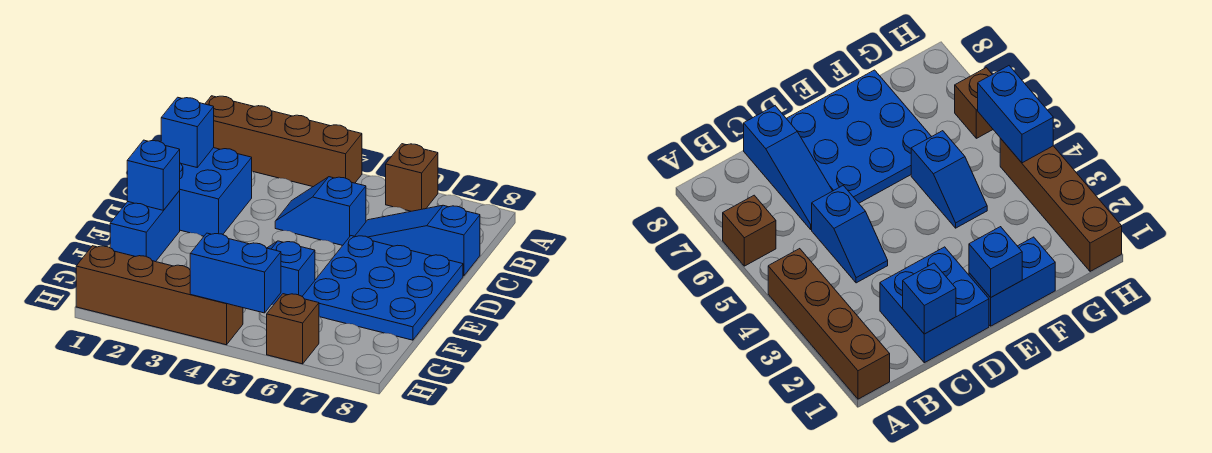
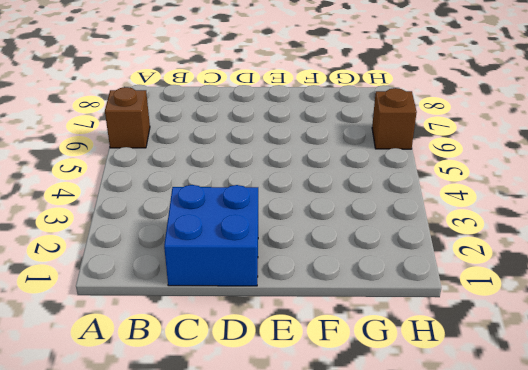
none -> brown 1x4 brick [205,96,362,187]
none -> blue 1x2 slope [275,177,366,245]
none -> blue 1x3 slope [355,205,480,276]

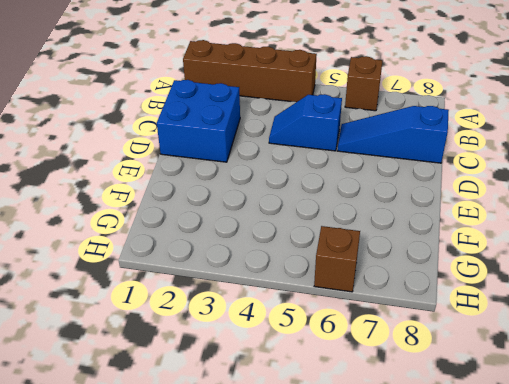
none -> blue 3x3 plate [302,236,463,340]
none -> blue 1x2 brick [110,191,180,262]
none -> blue 1x2 slope [268,241,315,305]

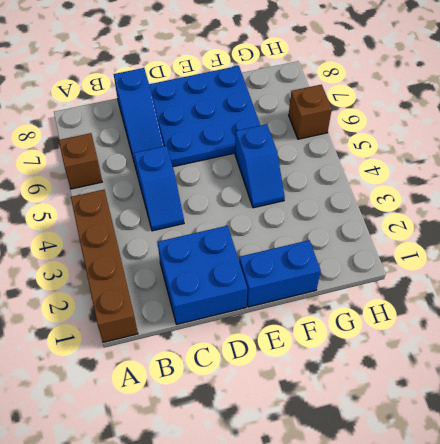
none -> brown 1x4 brick [76,246,243,345]
none -> blue 1x1 brick [161,97,214,167]
none -> blue 1x1 brick [127,140,180,210]

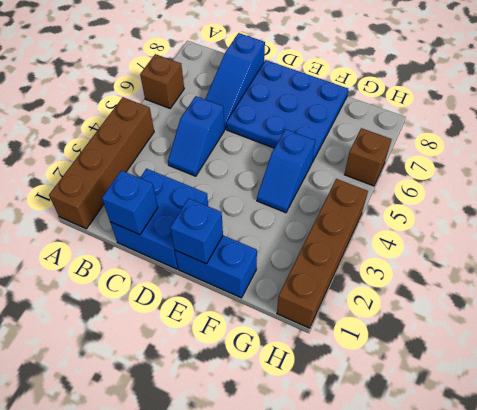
none -> blue 1x2 brick [190,233,281,313]

